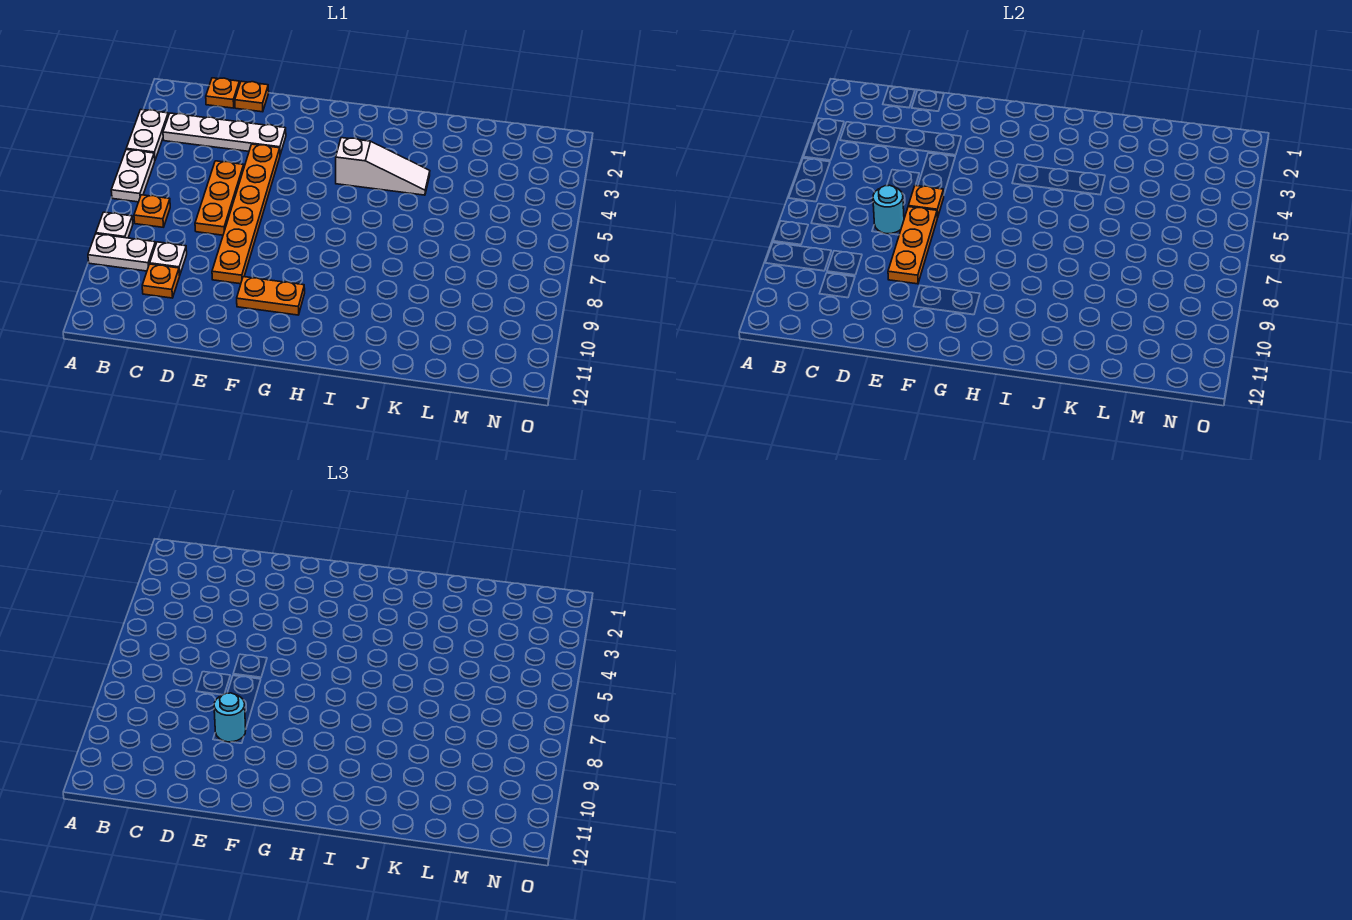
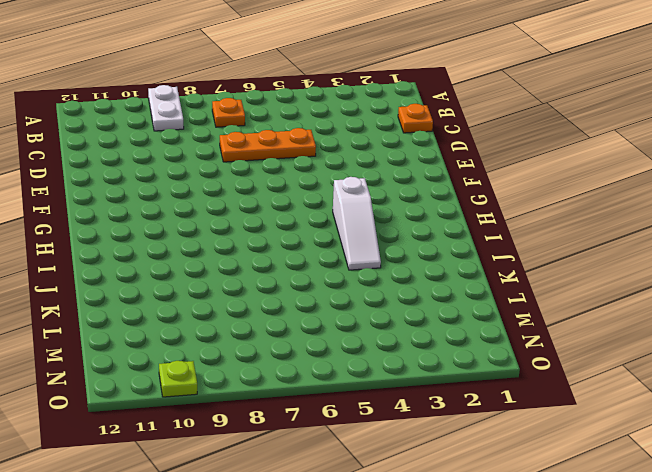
lime 1x1 plate [159,361,197,397] -> none
none -> white 1x2 plate [126,110,168,160]
none -> white 1x2 plate [111,150,155,202]
none -> white 1x1 plate [96,212,133,238]

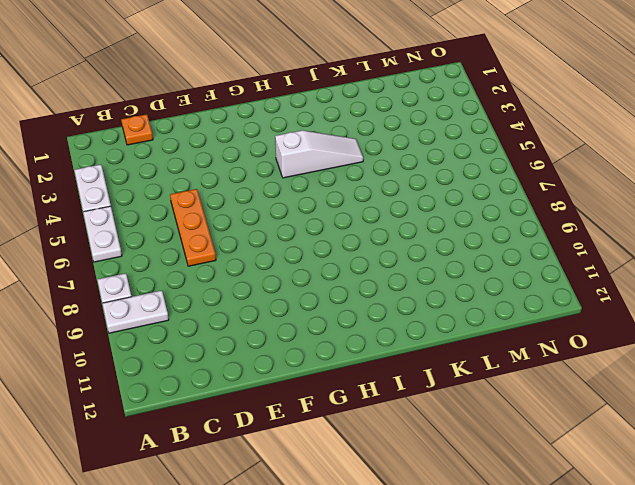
none -> white 1x4 plate [163,113,286,154]
none -> orange 1x1 plate [134,195,170,227]
none -> white 1x1 plate [150,242,187,276]

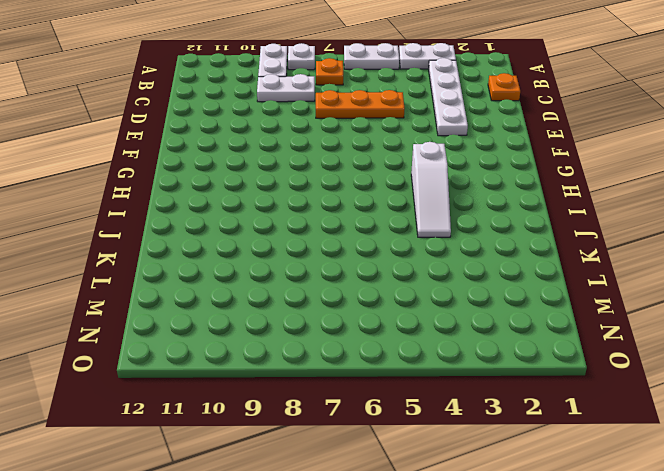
white 1x2 plate [257,74,315,102] -> white 1x1 plate [150,242,187,276]
none -> orange 1x1 plate [142,264,180,298]
none -> orange 1x1 plate [235,81,269,112]
none -> orange 1x6 plate [212,144,280,284]

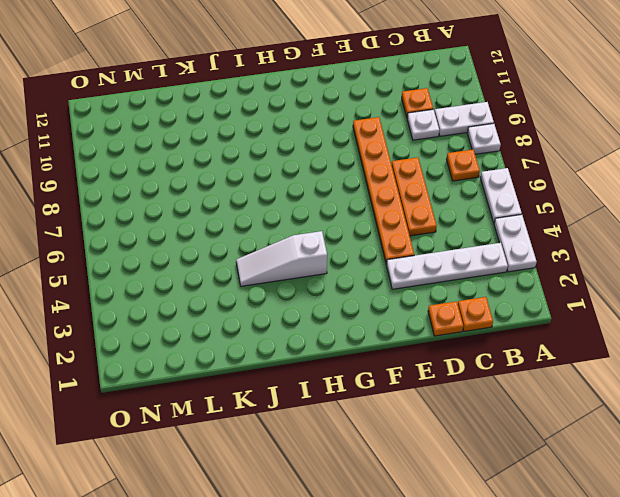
none -> orange 1x2 plate [237,277,305,315]
none -> cyan 1x1 round brick [873,185,904,234]
none -> orange 1x1 plate [908,186,944,218]

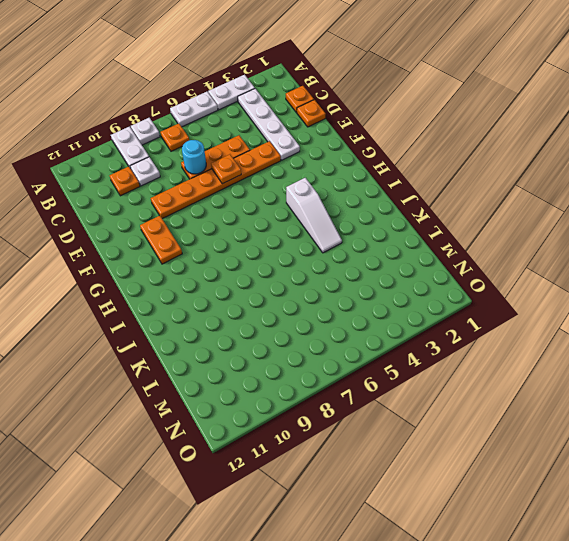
none -> orange 1x3 plate [888,207,937,284]
none -> cyan 1x1 round brick [214,693,246,742]

